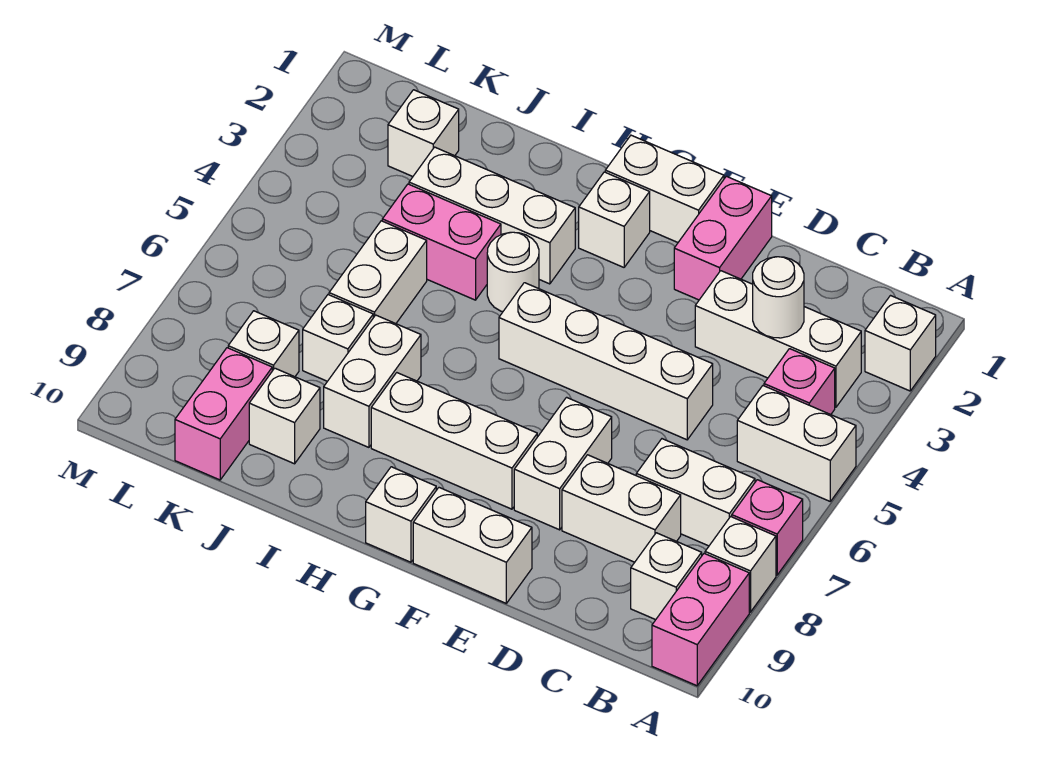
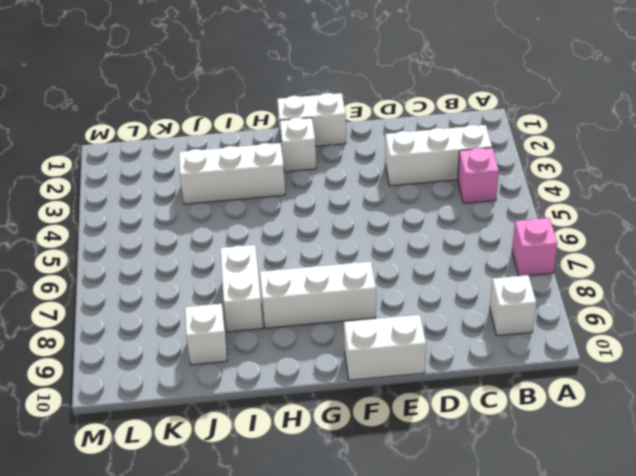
none -> white 1x1 brick [865,296,936,391]
none -> white 1x2 brick [737,386,856,501]
none -> white 1x1 brick [705,517,776,612]

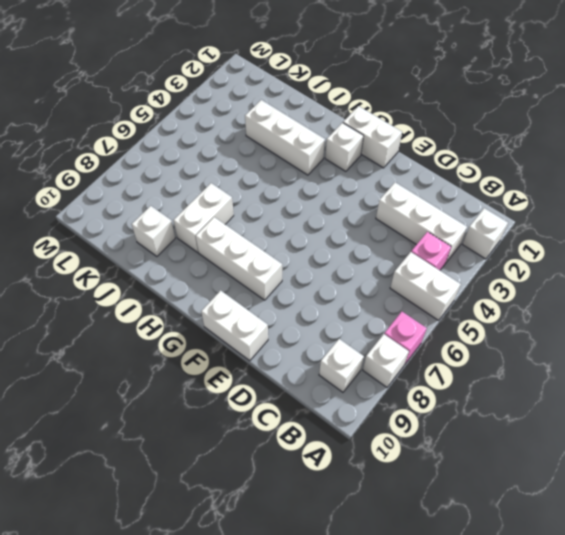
none -> pink 1x2 brick [652,554,749,686]
none -> white 1x2 brick [636,439,755,546]
none -> white 1x2 brick [562,455,681,562]

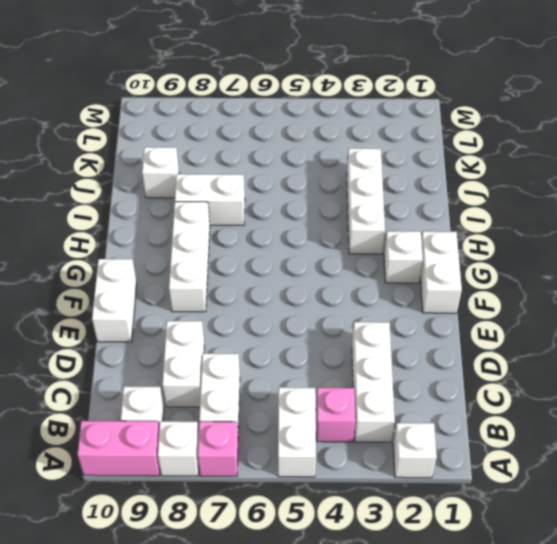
none -> white 1x4 brick [499,283,713,440]
none -> pink 1x2 brick [674,176,772,300]
none -> white 1x2 brick [514,397,612,530]

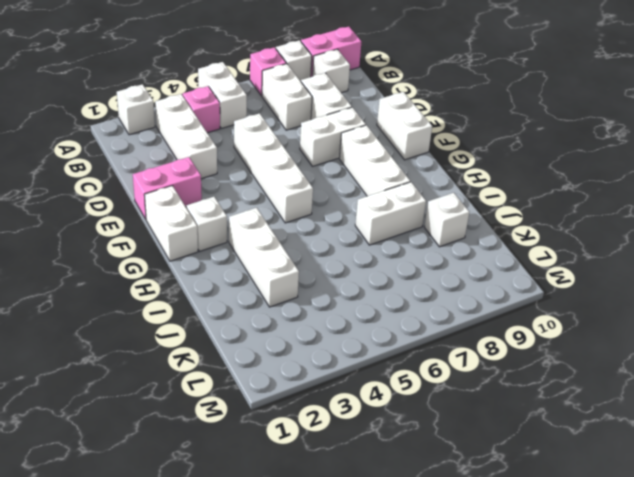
none -> white 1x1 brick [366,467,436,562]
none -> white 1x1 round brick [487,232,539,312]
none -> pink 1x2 brick [382,184,501,300]

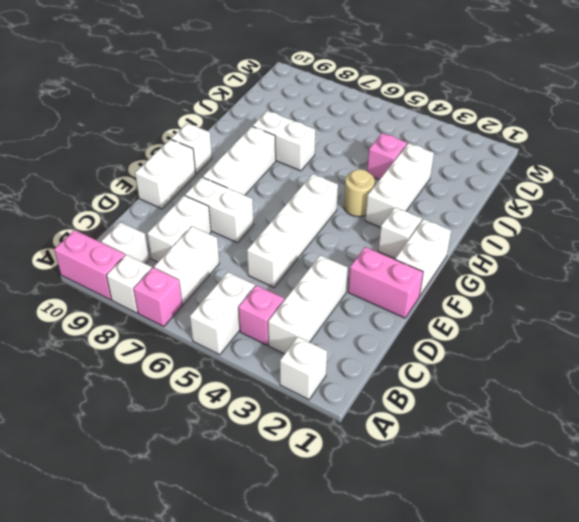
tan 1x1 round brick [344,169,375,217] -> white 1x1 round brick [487,232,539,312]
pink 1x1 brick [367,133,407,180] -> pink 1x2 brick [382,184,501,300]
none -> white 1x2 brick [329,221,427,324]
none -> white 1x1 brick [303,295,373,381]
none -> white 1x1 brick [249,368,320,464]

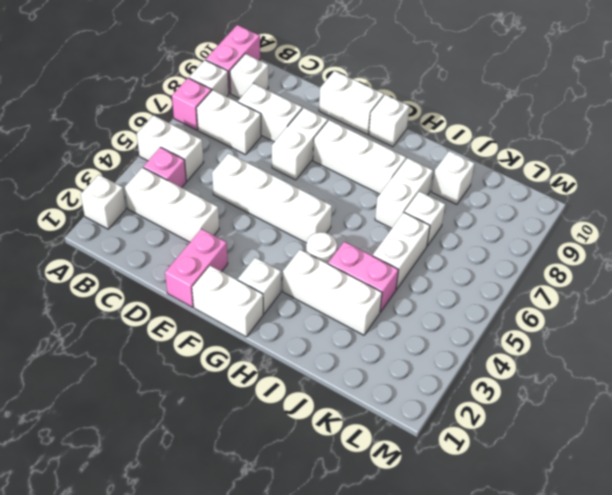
none -> white 1x1 brick [388,90,459,176]
none -> white 1x1 brick [228,311,299,377]
none -> pink 1x2 brick [175,348,272,480]

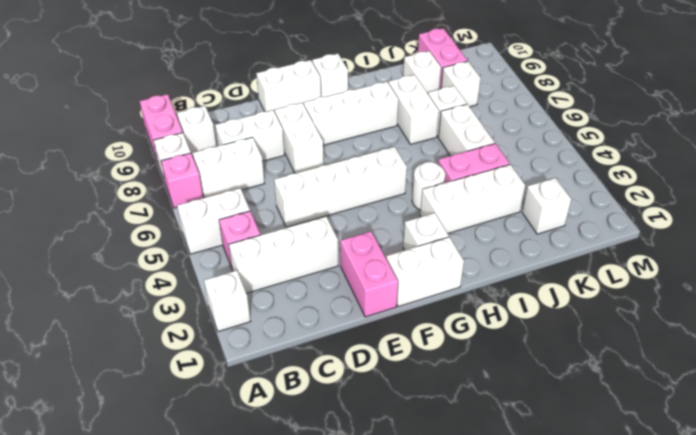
none -> white 1x1 round brick [753,257,804,338]

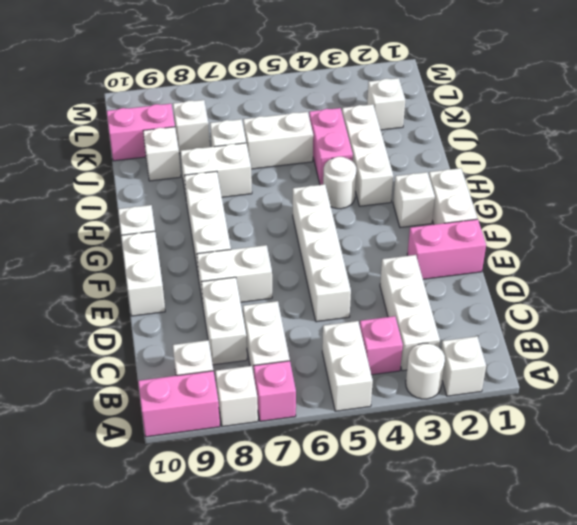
white 1x1 round brick [406,343,445,399] -> white 1x1 round brick moved to [753,257,804,338]

